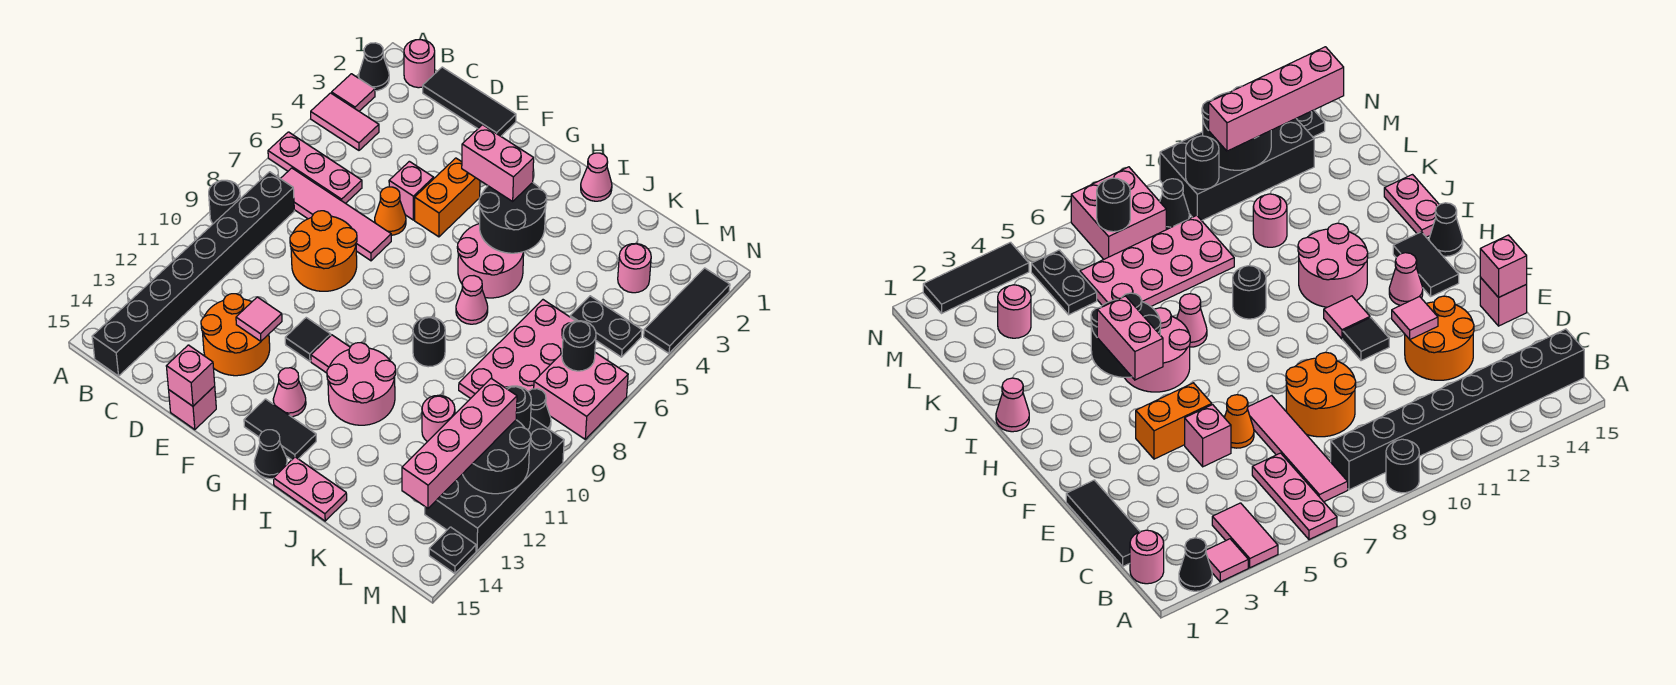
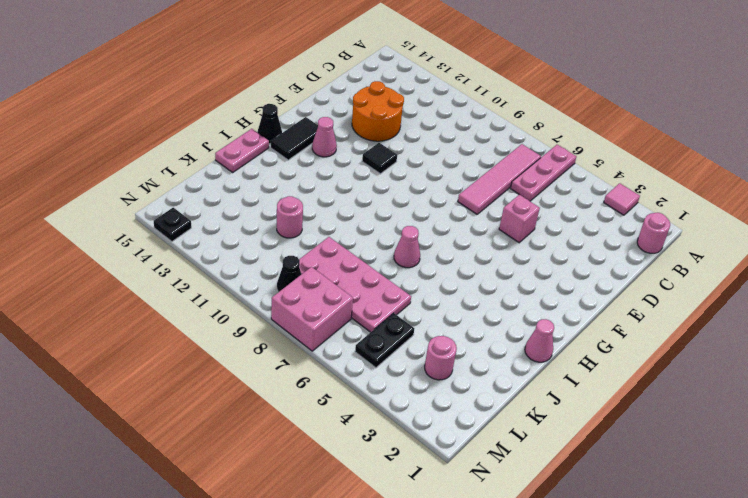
none -> black 1x1 cone [359,43,389,91]
none -> pink 1x2 tile [311,93,379,150]
none -> black 1x1 round brick [209,180,240,224]
none -> black 1x8 brick [92,172,294,376]

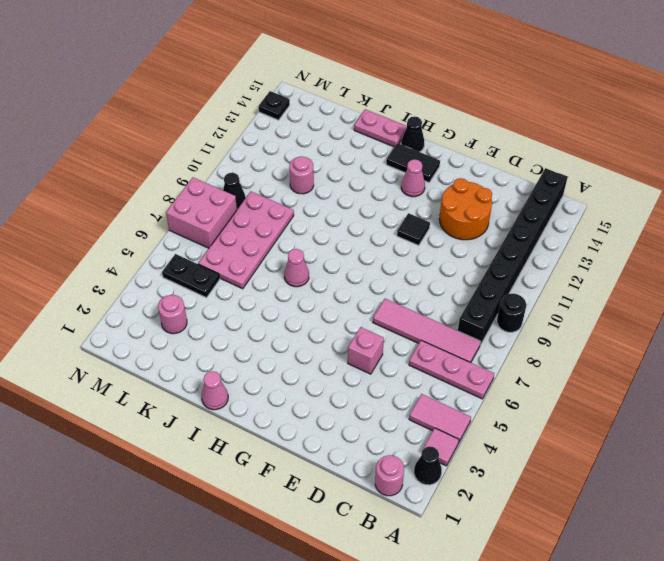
none -> black 1x3 tile [423,67,516,136]
none -> orange 2x2 round brick [290,211,357,291]
none -> orange 1x1 cone [375,187,406,235]
none -> pink 1x1 brick [169,386,216,430]

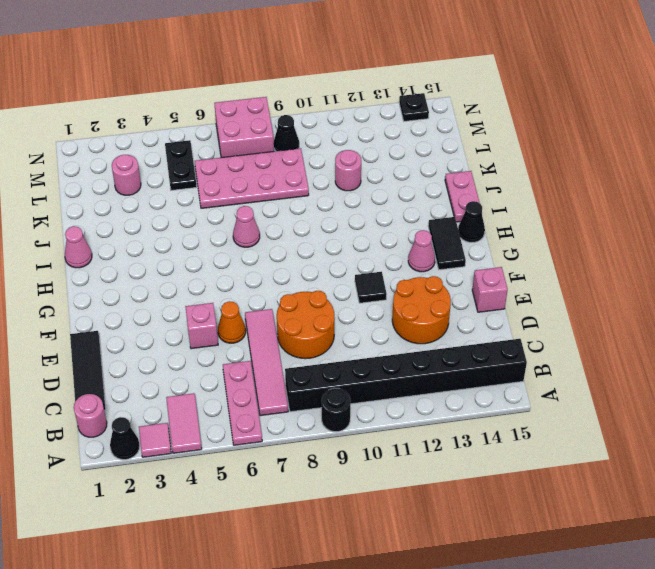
none -> orange 1x2 brick [415,158,480,237]
none -> pink 1x1 tile [311,335,350,373]
none -> pink 2x2 round brick [457,224,524,298]
none -> pink 2x2 round brick [327,343,396,425]

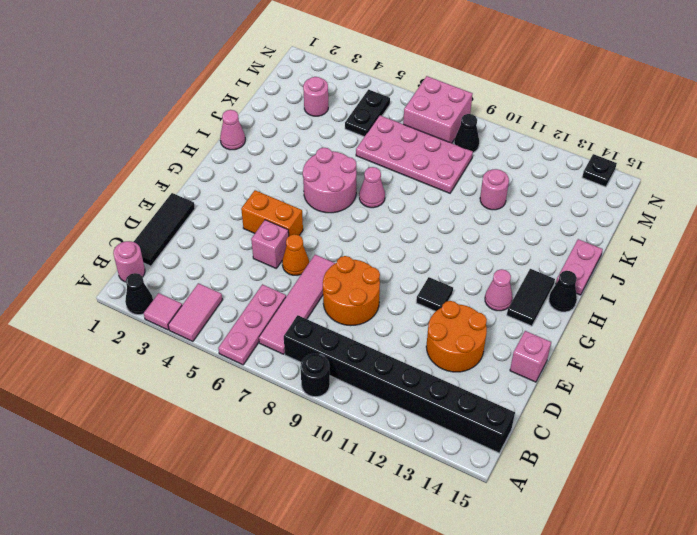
none -> pink 1x1 tile [311,335,350,373]
none -> pink 2x2 round brick [327,343,396,425]
none -> black 1x1 round brick [413,317,445,367]
none -> black 2x4 brick [425,418,564,551]

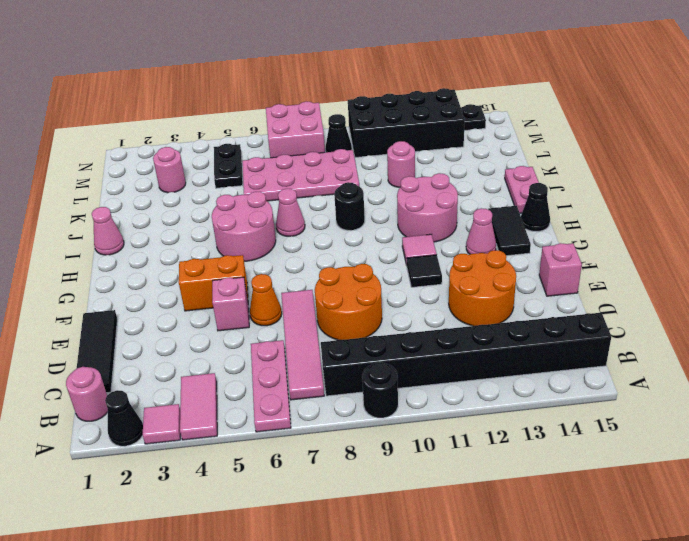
none -> black 1x3 tile [644,268,730,353]
none -> pink 1x1 tile [236,297,282,341]
none -> pink 1x1 brick [166,345,215,406]
none -> black 2x2 round brick [479,183,547,253]

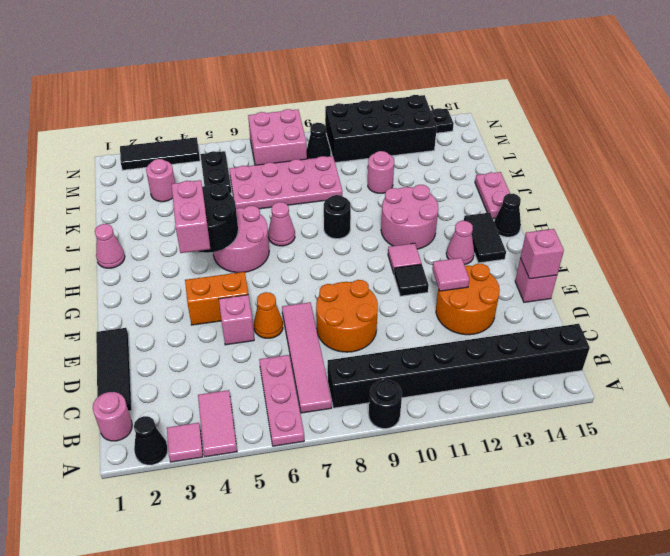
none -> black 1x1 round brick [562,321,596,371]
none -> black 1x1 round brick [506,386,531,430]
none -> black 2x2 round brick [463,420,531,494]
none -> pink 1x4 brick [402,379,517,508]

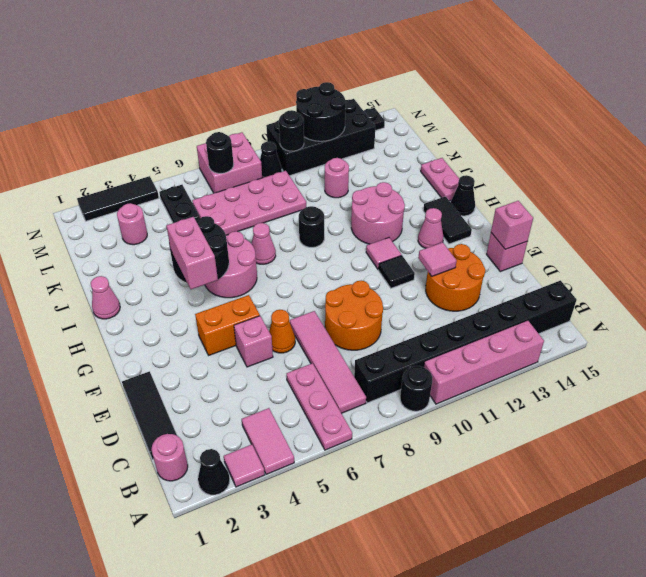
pink 1x4 brick [424,320,544,404] -> pink 1x4 brick moved to [402,379,517,508]

